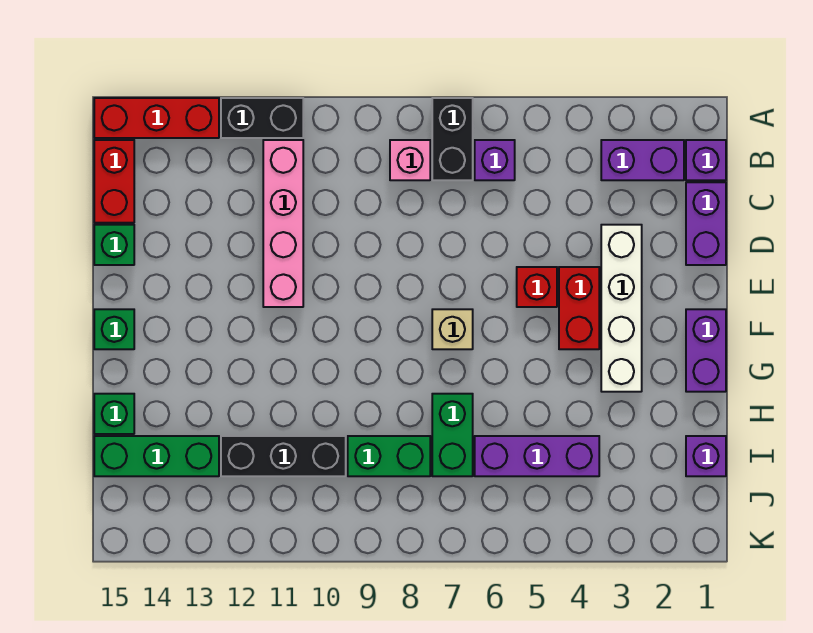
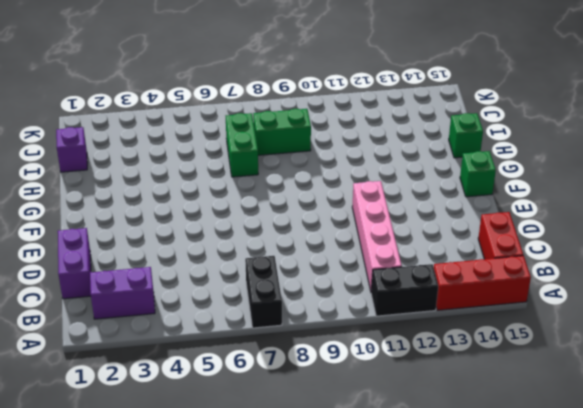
none -> purple 1x1 brick [686,140,726,180]
none -> purple 1x1 brick [475,140,515,180]
none -> pink 1x1 brick [390,140,430,180]

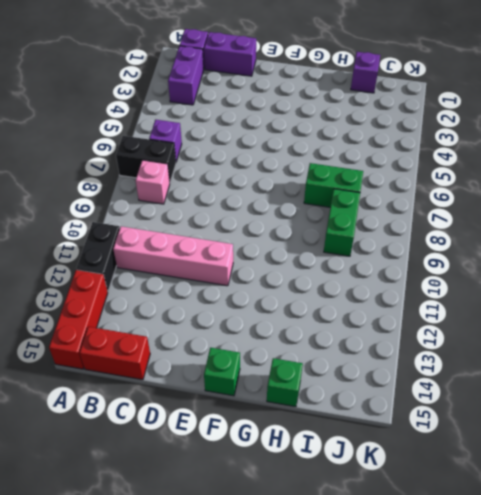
none -> white 1x4 brick [601,225,642,392]
none -> green 1x1 brick [94,225,134,265]
none -> red 1x2 brick [559,267,599,349]

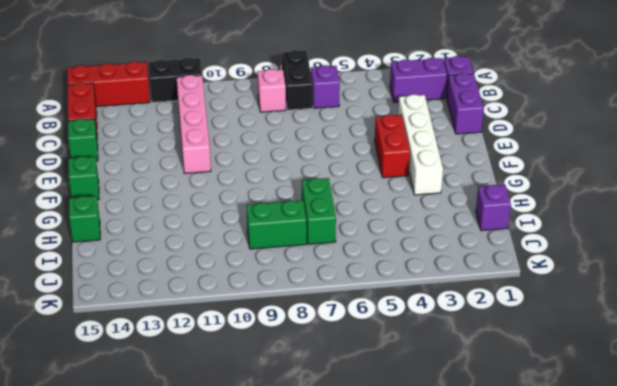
none -> red 1x1 brick [517,267,557,307]
none -> purple 1x2 brick [686,309,726,392]
none -> tan 1x1 brick [432,309,473,349]

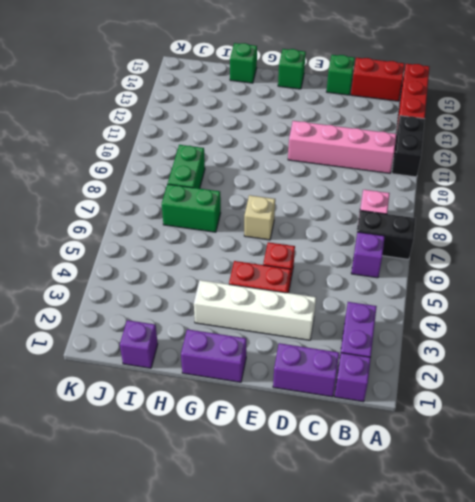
none -> purple 1x3 brick [475,436,599,476]
none -> black 1x3 brick [221,436,346,476]
none -> green 1x3 brick [94,436,219,476]

